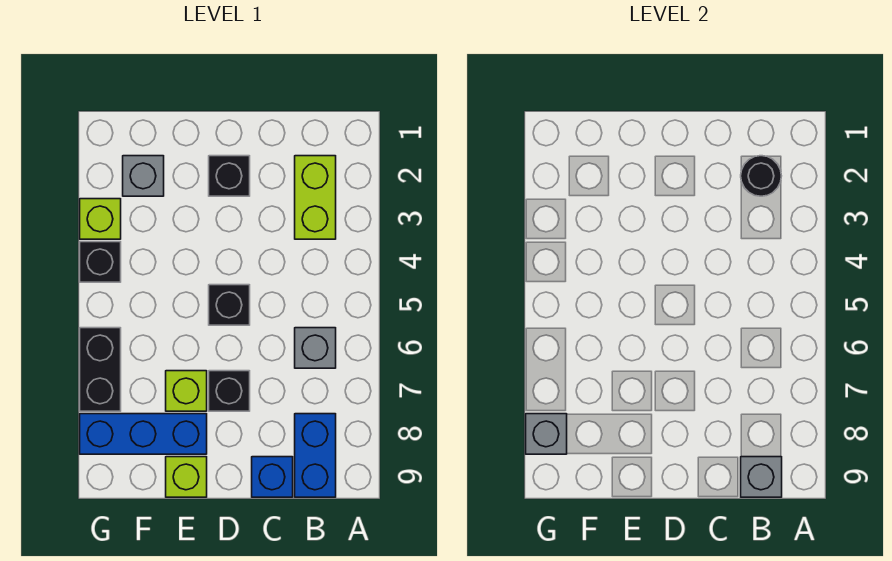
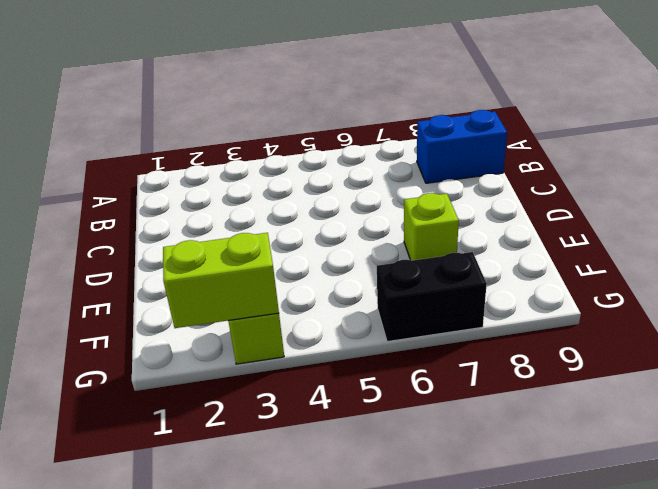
lime 1x2 brick [163,233,279,328] -> lime 1x2 brick moved to [295,156,336,239]
none -> grey 1x1 brick [295,328,336,368]
none -> blue 1x1 brick [252,457,293,497]
none -> black 1x1 brick [209,156,250,196]

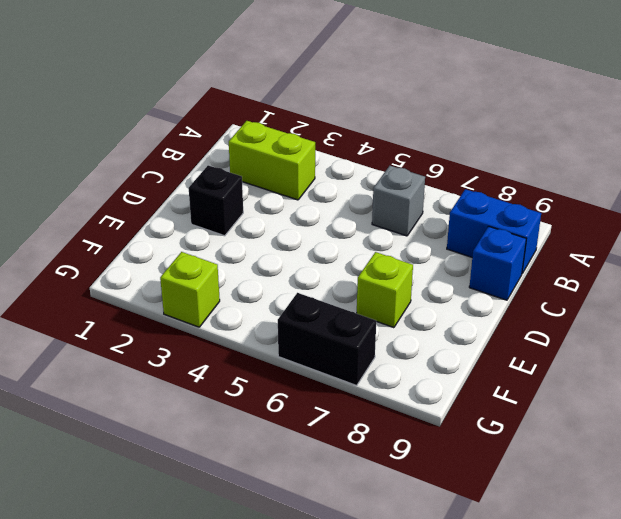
none -> black 1x1 brick [209,285,250,325]
none -> black 1x1 brick [209,371,250,411]
none -> blue 1x3 brick [80,414,207,454]

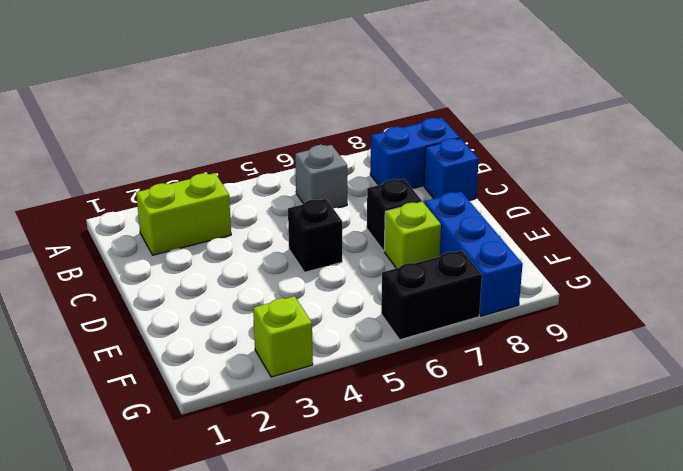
none -> black 1x1 brick [209,156,250,196]
none -> lime 1x1 brick [166,457,207,497]
none -> grey 1x1 brick [123,156,164,196]

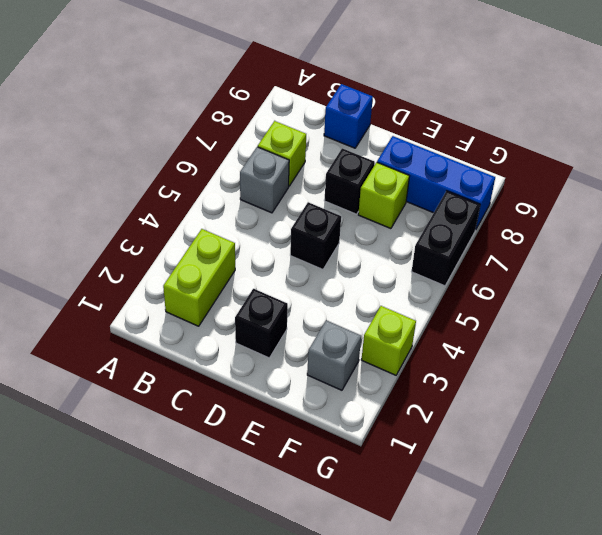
lime 1x1 brick [258,121,306,186] -> lime 1x1 brick moved to [166,457,207,497]
none -> blue 1x2 brick [295,414,336,497]
none -> black 1x1 brick [80,242,121,282]
none -> black 1x1 round brick [741,156,781,196]

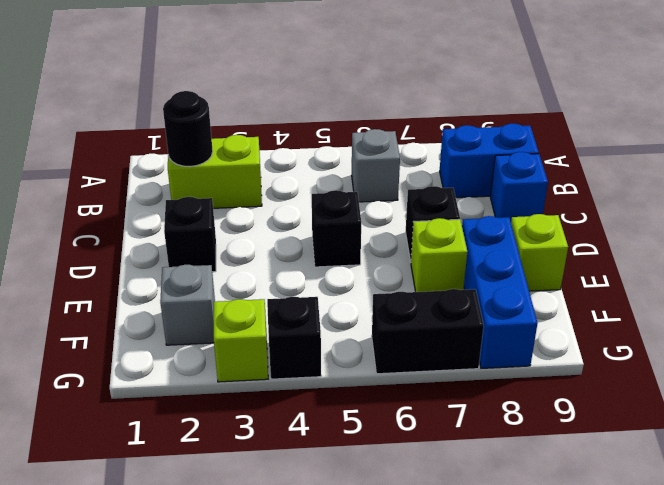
none -> grey 1x1 brick [741,457,782,497]
none -> grey 1x1 brick [526,414,567,454]

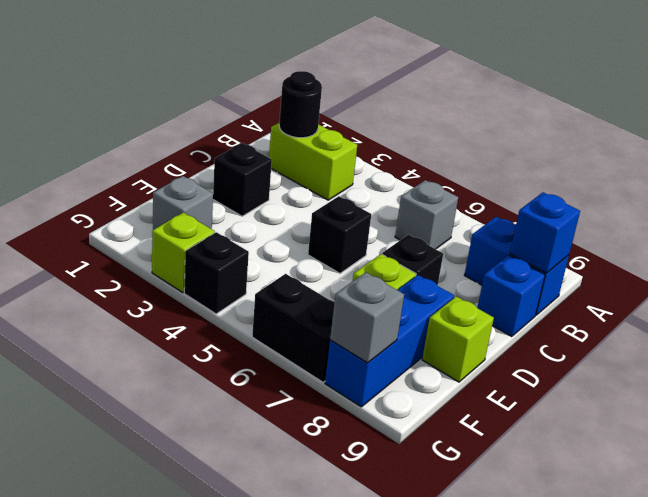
blue 1x1 brick [510,192,580,273] -> grey 1x1 brick [741,457,782,497]

